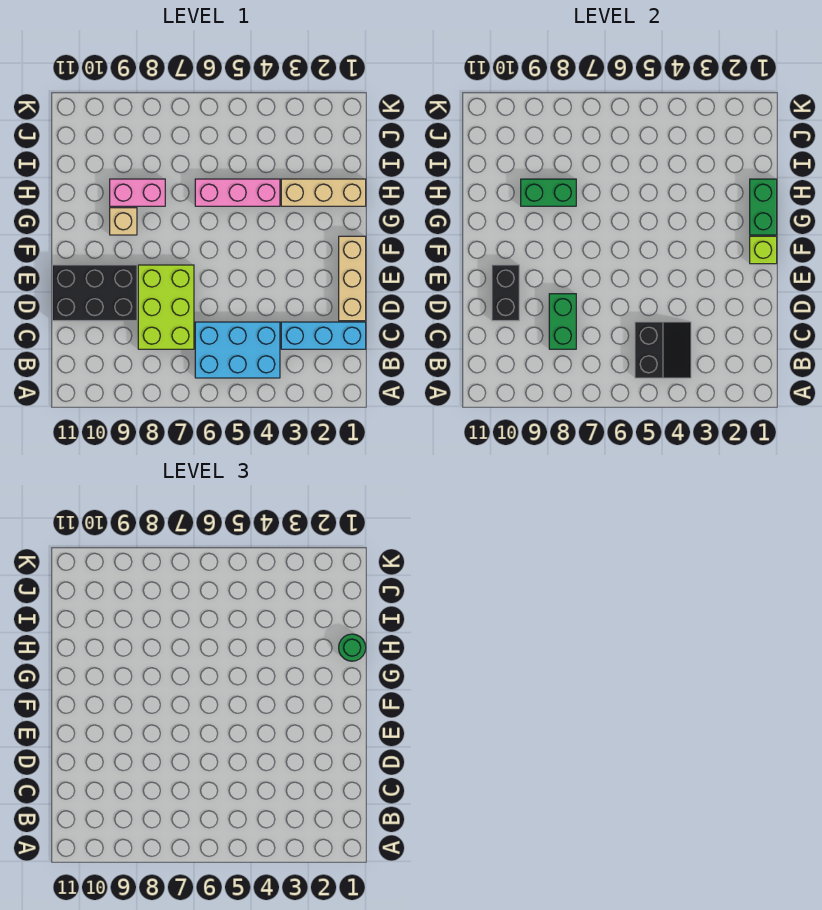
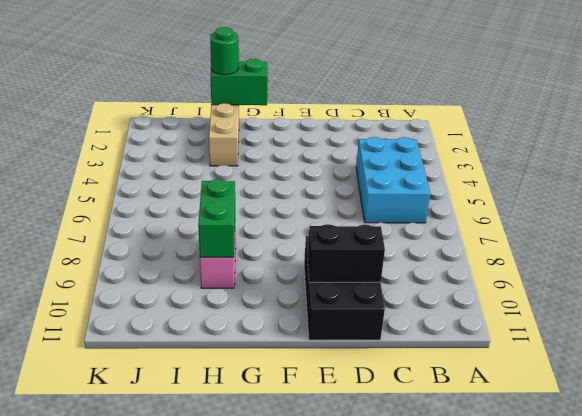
none -> cyan 1x3 brick [281,322,366,349]
none -> lime 2x3 brick [138,265,194,349]
none -> tan 1x3 brick [339,236,366,321]

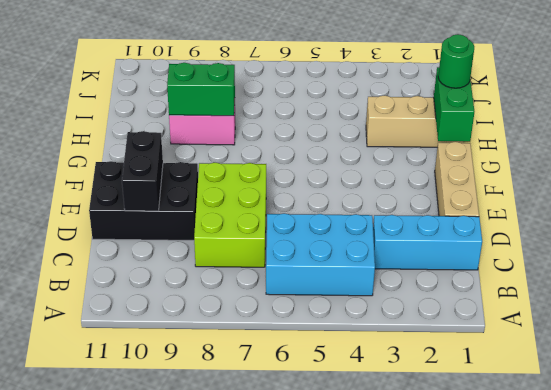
none -> tan 1x1 brick [110,208,137,235]
none -> pink 1x3 brick [195,179,280,206]
none -> black 2x2 slope [635,322,691,378]

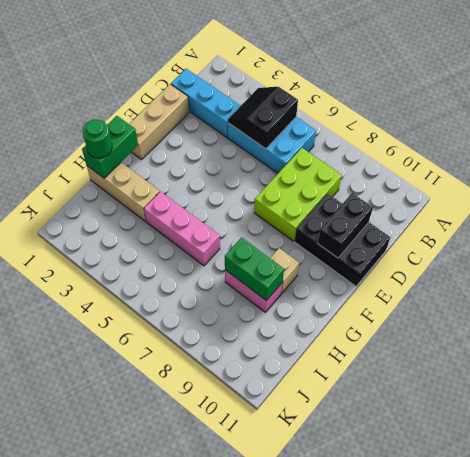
none -> green 1x2 brick [549,294,576,349]
none -> lime 1x1 brick [750,236,777,264]

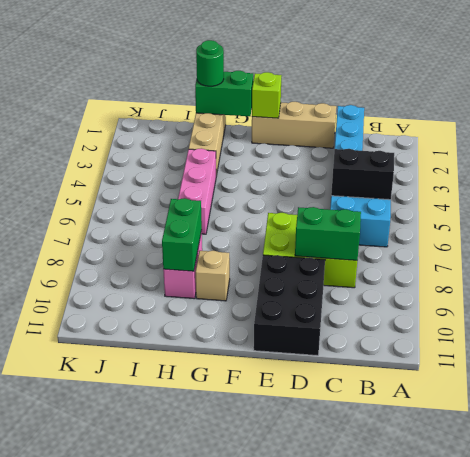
none -> black 1x2 brick [492,265,519,321]

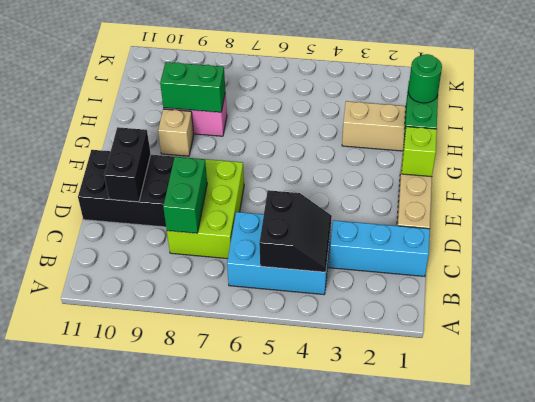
none -> pink 1x3 brick [195,179,280,206]

